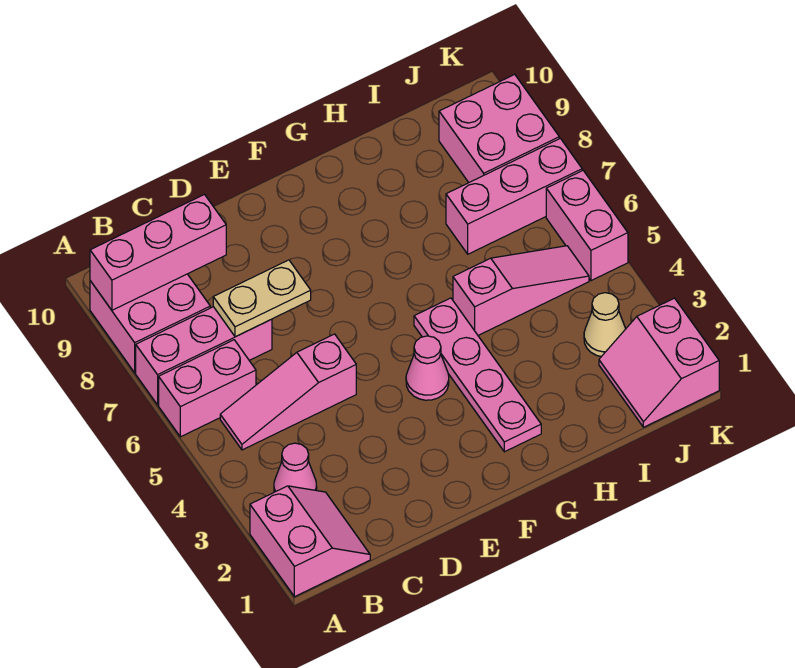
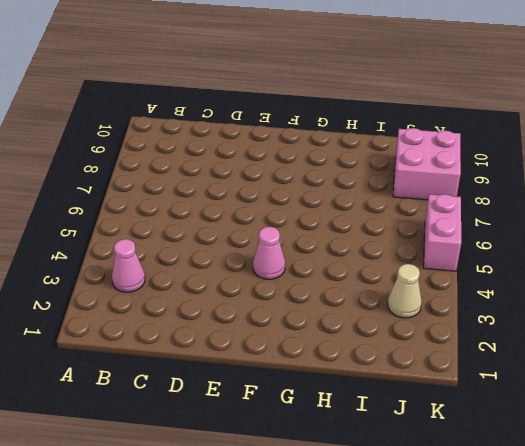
none -> pink 2x2 slope [250,486,370,597]
none -> pink 1x2 brick [159,340,256,437]
none -> pink 1x3 brick [136,307,272,405]

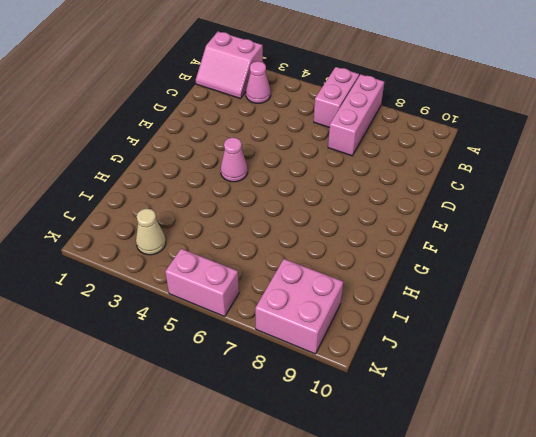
none -> pink 2x2 brick [90,274,210,373]
none -> pink 1x3 slope [220,334,356,450]
none -> pink 1x4 plate [414,298,541,452]

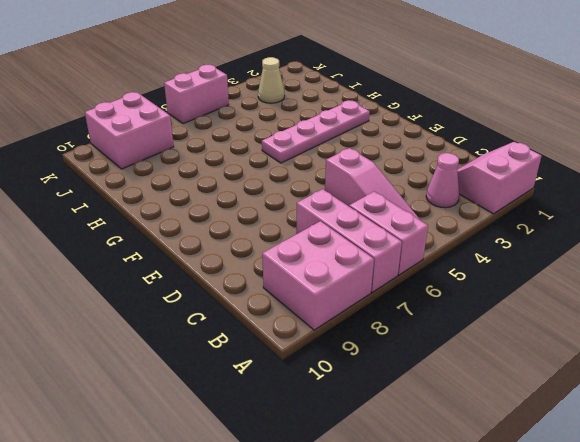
none -> pink 1x1 cone [406,336,449,400]
none -> pink 1x3 slope [453,246,589,335]
none -> pink 1x3 brick [446,138,582,254]

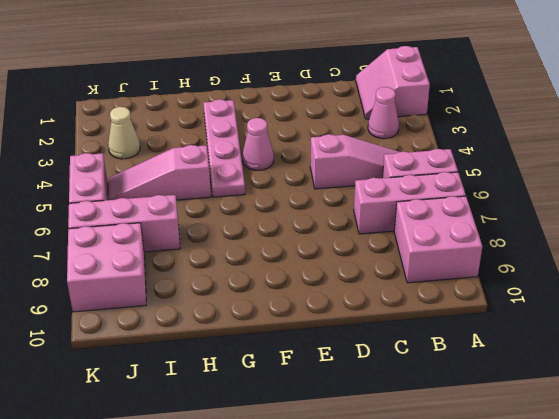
none -> pink 2x2 slope [599,298,719,427]
none -> pink 1x3 brick [90,195,226,310]
none -> tan 1x2 plate [213,260,311,337]

